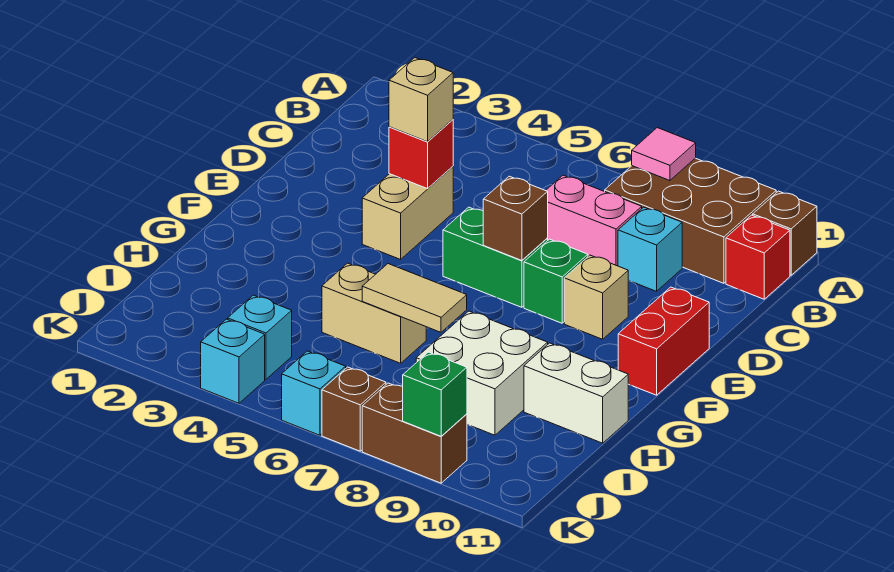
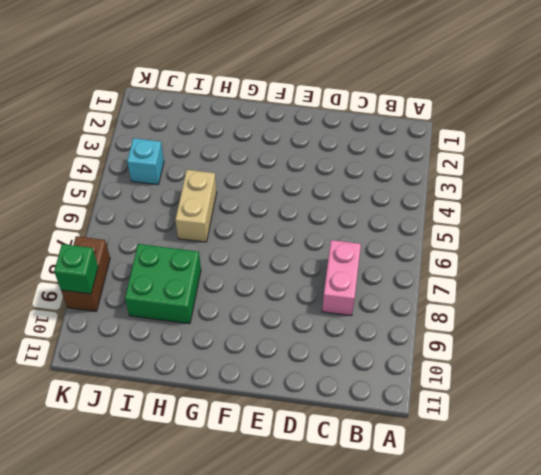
green 2x2 brick [125,244,201,324] -> white 2x2 brick [416,311,548,435]
none -> brown 2x3 brick [605,158,776,283]
none -> brown 1x1 brick [753,191,817,275]
none -> red 1x1 brick [726,215,790,299]

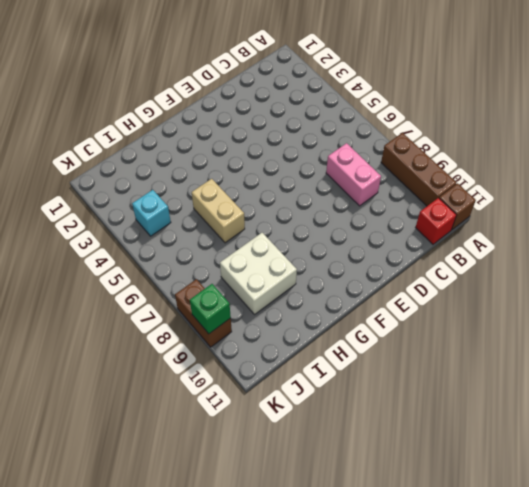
brown 1x3 brick [381,133,457,206] -> brown 2x3 brick [605,158,776,283]
none -> cyan 1x1 brick [618,207,682,291]
none -> tan 1x2 brick [362,167,453,259]
none -> green 1x2 brick [443,207,548,307]

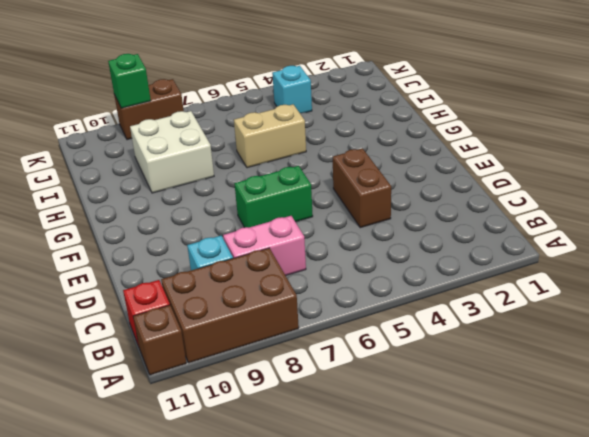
brown 1x2 brick [333,148,391,228] -> tan 1x2 brick [362,167,453,259]
none -> green 1x1 brick [524,239,588,323]
none -> tan 1x1 brick [564,255,628,339]
none -> red 1x2 brick [618,287,709,395]

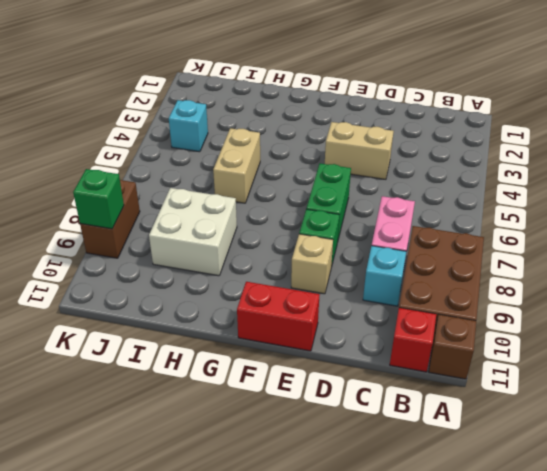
none -> white 1x2 brick [524,343,629,443]
none -> cyan 1x1 brick [201,319,265,403]
none -> cyan 1x1 brick [282,351,346,435]

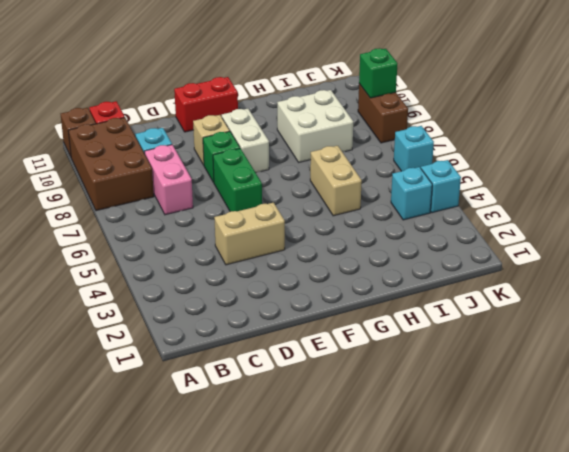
white 1x2 brick [222,109,269,173] -> white 1x2 brick moved to [524,343,629,443]
none -> brown 1x1 brick [322,367,386,451]
none -> pink 1x1 tile [632,128,696,181]
none -> red 1x1 brick [389,120,453,189]

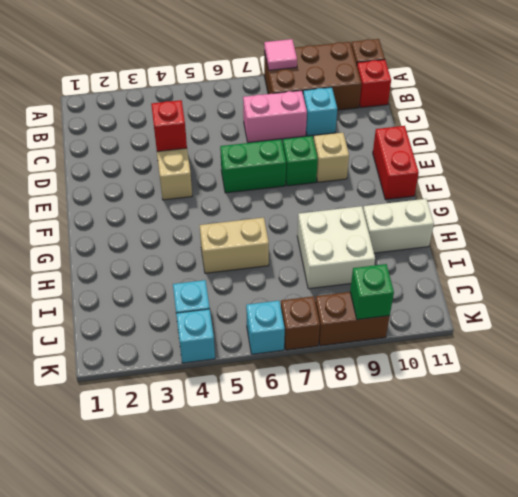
none -> brown 1x1 brick [483,176,548,261]
none -> tan 1x2 tile [362,264,467,332]
none -> tan 1x1 brick [389,58,453,142]

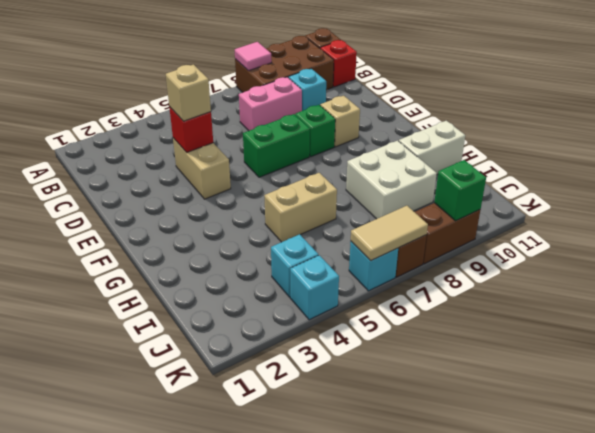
tan 1x2 tile [351,206,428,261] -> tan 1x2 tile moved to [362,264,467,332]
none -> red 1x2 brick [618,287,709,395]
none -> brown 1x1 brick [483,176,548,261]

